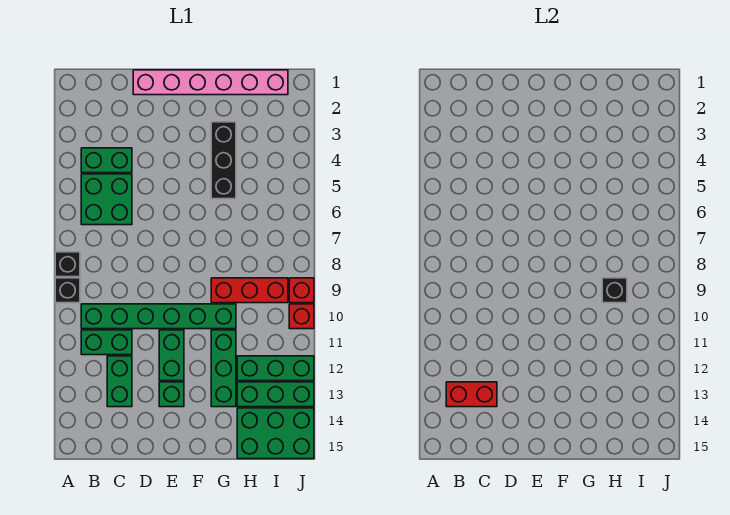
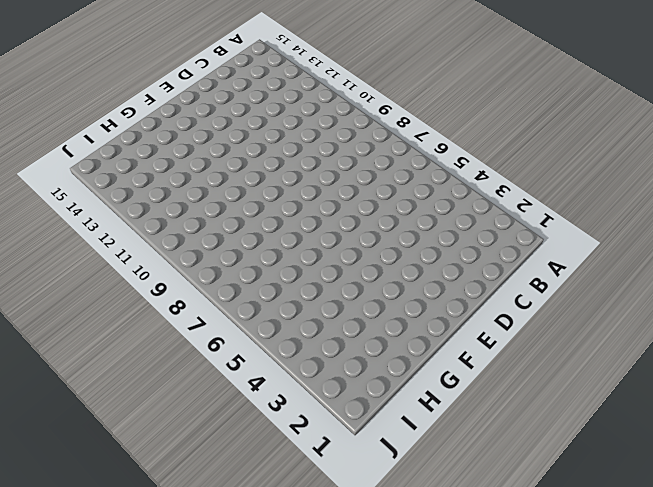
none -> black 1x1 brick [55,252,80,277]
none -> black 1x1 brick [55,278,80,303]
none -> green 1x2 brick [81,148,132,173]

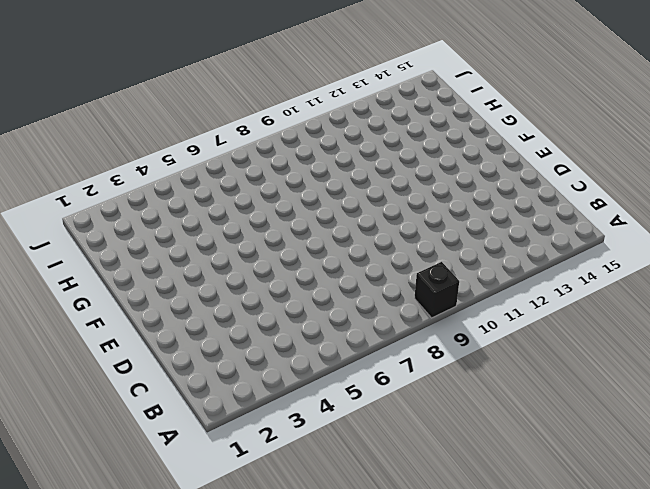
none -> black 1x1 brick [55,252,80,277]
none -> green 1x2 brick [81,148,132,173]
none -> green 2x2 brick [81,174,132,225]

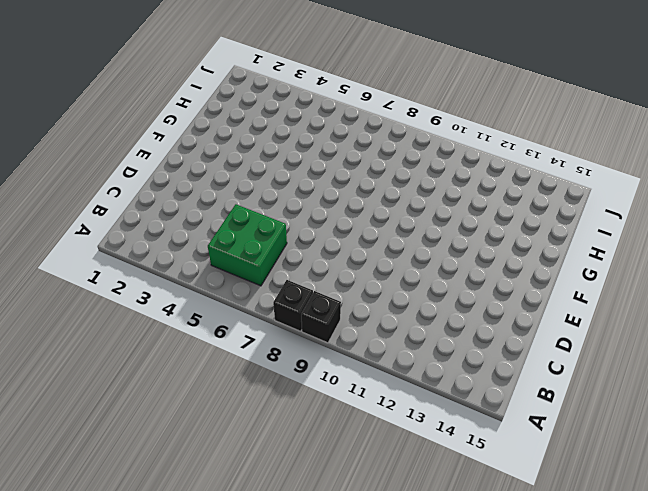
none -> green 1x2 brick [81,148,132,173]
none -> green 1x6 brick [81,304,236,329]
none -> green 1x2 brick [81,330,132,355]

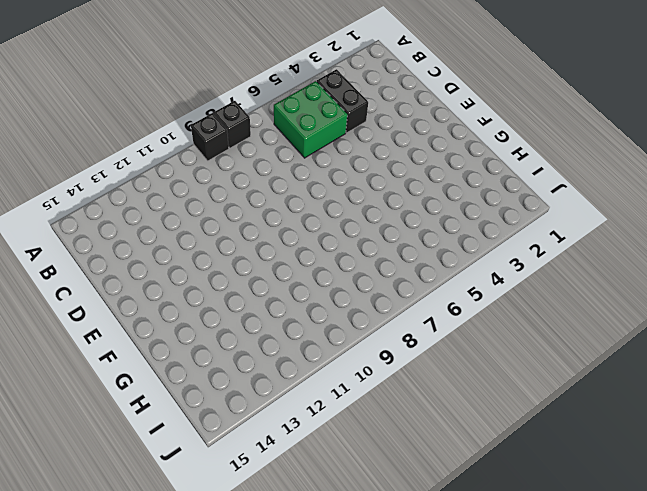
black 1x2 brick [317,69,368,133] -> green 1x2 brick [81,148,132,173]
none -> green 1x6 brick [81,304,236,329]
none -> green 1x2 brick [81,330,132,355]
none -> green 1x2 brick [107,356,132,407]

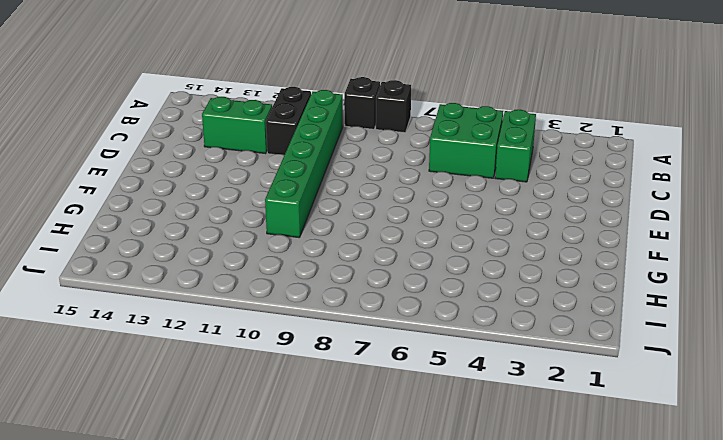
black 1x2 brick [266,87,311,155] -> green 1x2 brick [81,330,132,355]
none -> pink 1x6 brick [133,70,288,95]
none -> green 1x2 brick [159,330,184,381]
none -> green 1x1 brick [159,382,184,407]

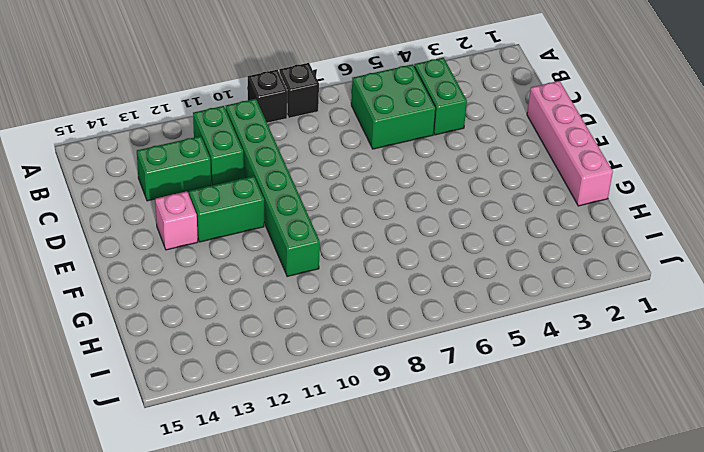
pink 1x4 brick [527,81,613,206] -> pink 1x6 brick [133,70,288,95]
pink 1x1 brick [155,191,198,250] -> green 1x1 brick [159,382,184,407]
none -> black 1x3 brick [211,122,236,199]
none -> red 1x3 brick [211,278,288,303]
none -> green 1x3 brick [211,330,236,407]

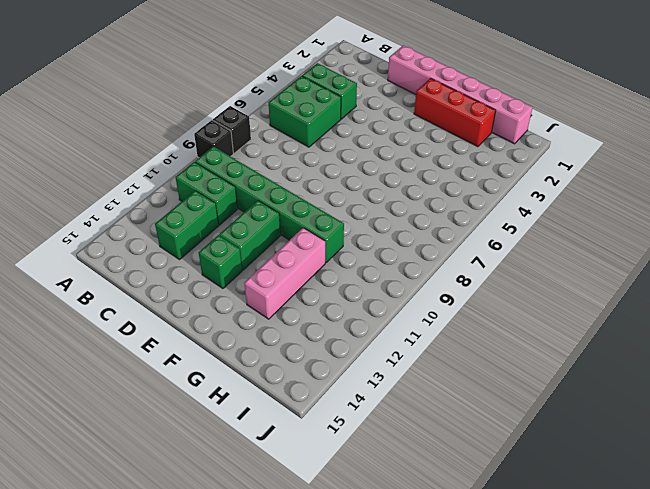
red 1x3 brick [414,78,496,147] -> red 1x3 brick moved to [211,278,288,303]
pink 1x3 brick [244,228,325,319] -> green 1x3 brick [211,330,236,407]
none -> black 1x3 brick [211,122,236,199]
none -> green 1x3 brick [237,356,314,381]
none -> green 1x3 brick [237,382,314,407]

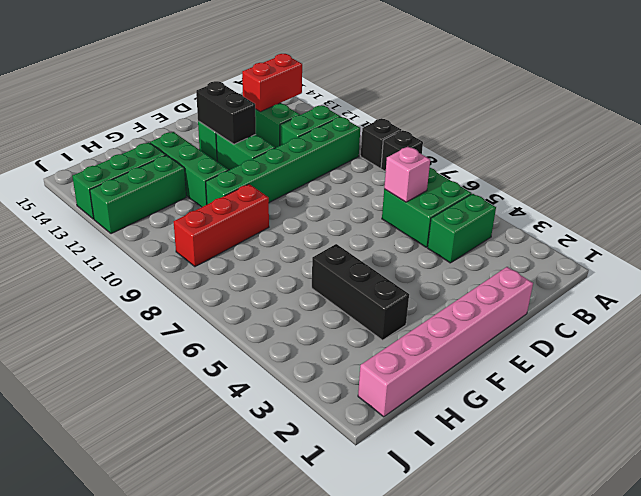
pink 1x1 brick [384,147,430,202] -> none
black 1x2 brick [196,81,256,144] -> none
none -> green 2x3 brick [237,408,314,459]
none -> red 1x1 brick [289,278,314,303]
none -> red 1x1 brick [289,304,314,329]

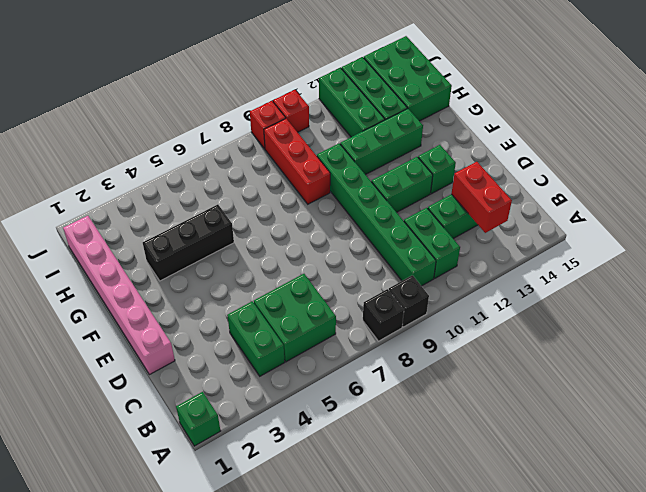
green 1x1 brick [176,392,220,446] -> none
none -> black 1x1 brick [602,278,627,303]

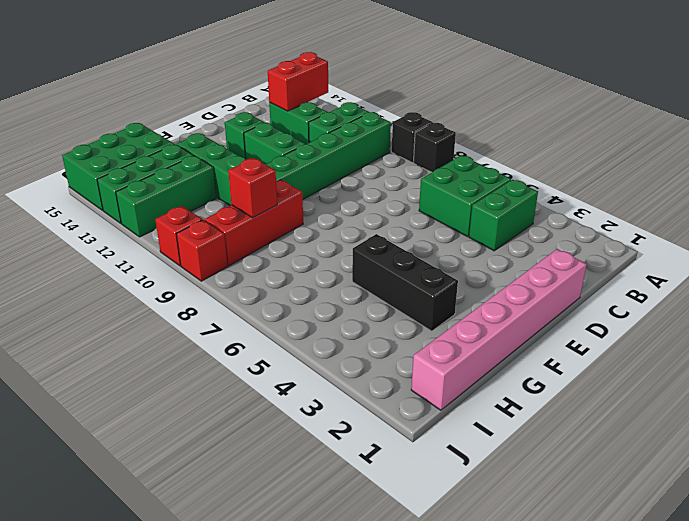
red 1x1 brick [228,158,277,218] -> black 1x1 brick [602,278,627,303]

